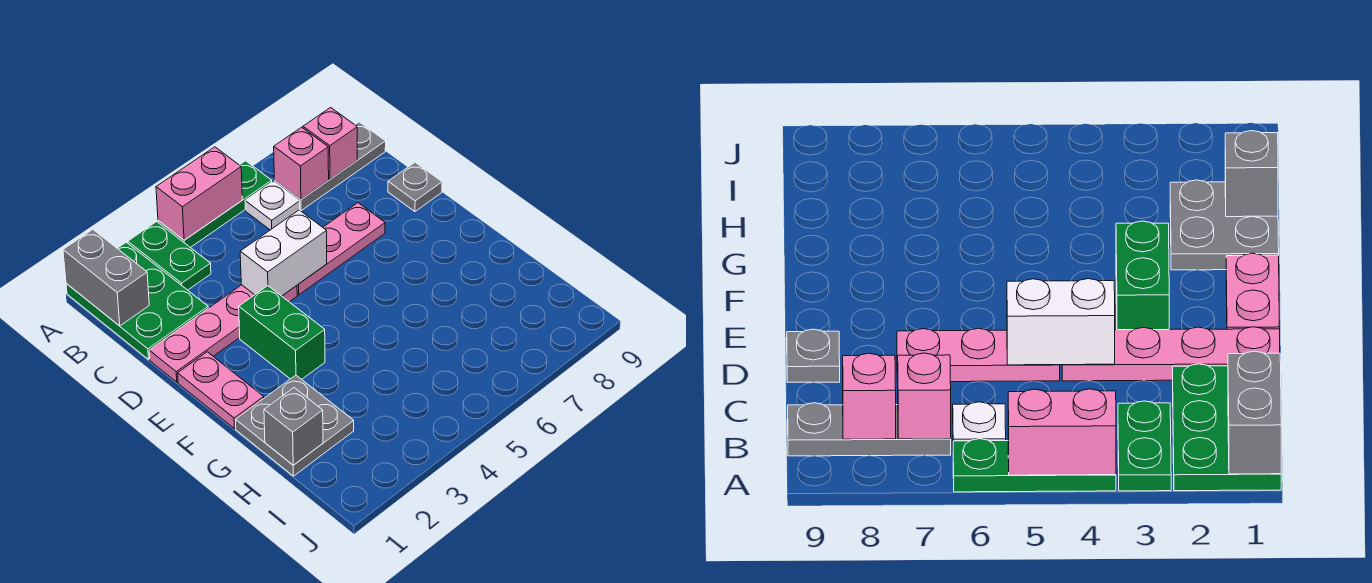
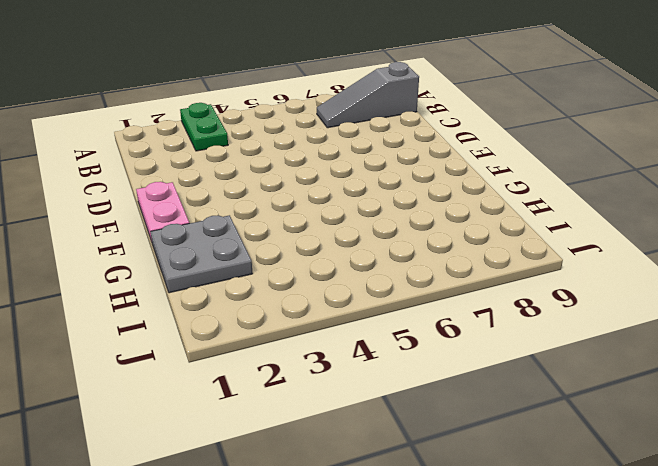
grey 1x3 slope [317,62,419,128] -> grey 1x3 plate [274,122,386,211]
none -> green 2x3 plate [66,242,208,359]
none -> green 1x3 plate [158,161,272,248]
none -> white 1x1 plate [245,182,300,230]

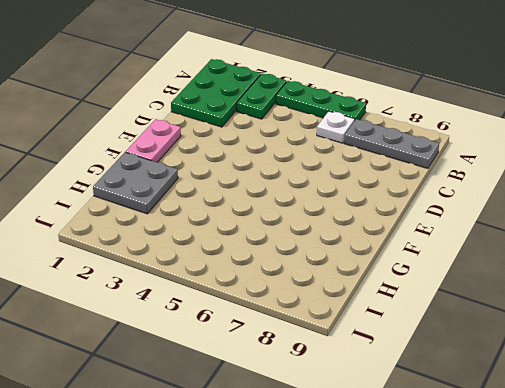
none -> pink 1x4 plate [149,285,297,382]
none -> pink 1x3 plate [297,203,385,295]
none -> grey 1x1 plate [388,162,442,211]

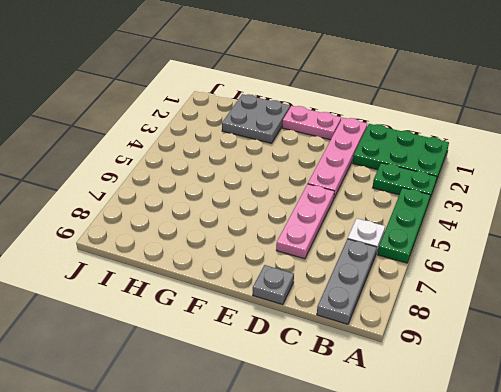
none -> green 1x2 brick [239,286,325,379]
none -> grey 1x2 brick [63,230,149,326]
none -> pink 1x2 brick [156,147,242,240]

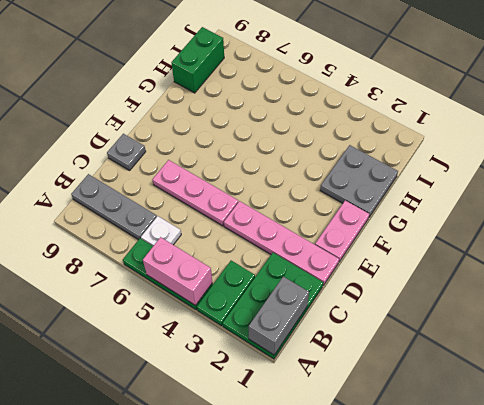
green 1x2 brick [171,27,224,93] -> green 1x2 brick moved to [239,286,325,379]
none -> pink 1x1 brick [274,127,329,199]
none -> pink 1x1 brick [303,108,357,179]
none -> white 1x2 brick [240,210,327,296]

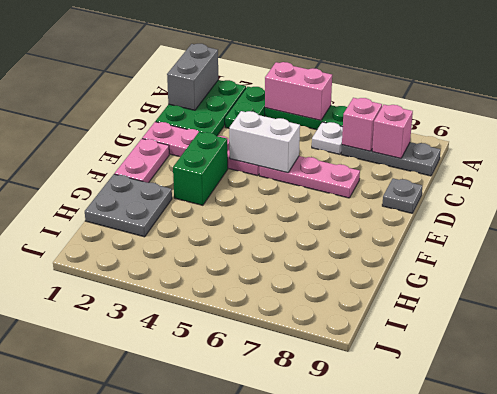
none -> grey 1x1 brick [264,388,323,465]

